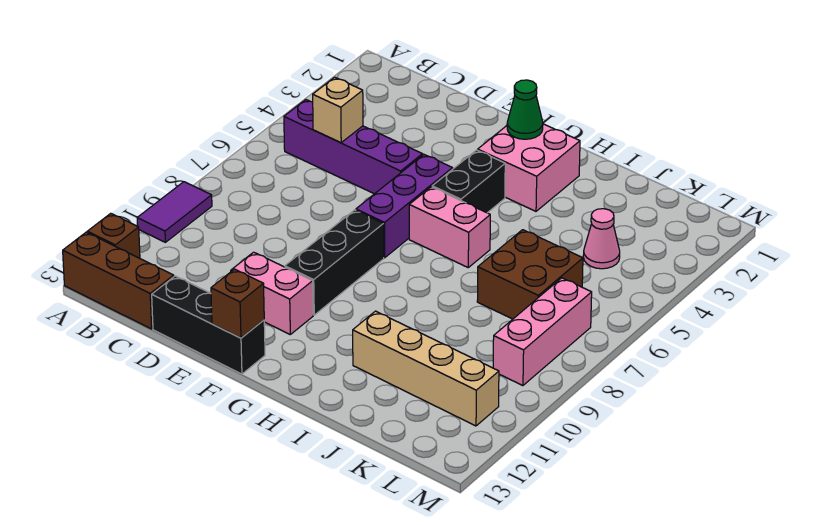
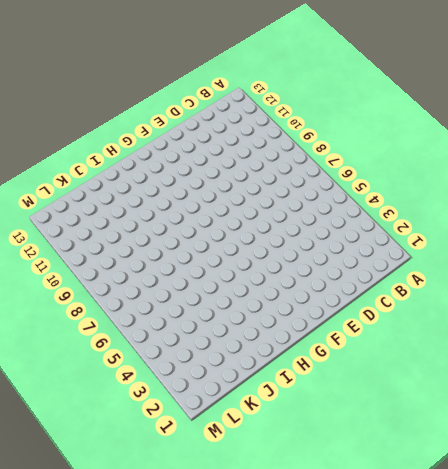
none -> purple 1x2 tile [137,182,212,242]
none -> brown 1x1 brick [87,213,140,258]
none -> brown 1x3 brick [63,232,174,329]

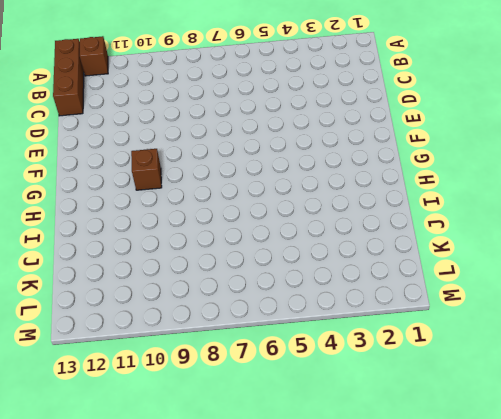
brown 1x1 brick [131,149,162,190] -> brown 1x1 brick moved to [211,269,264,338]
none -> purple 1x2 tile [137,182,212,242]
none -> purple 1x4 brick [284,100,423,194]
none -> black 1x3 brick [152,276,265,374]

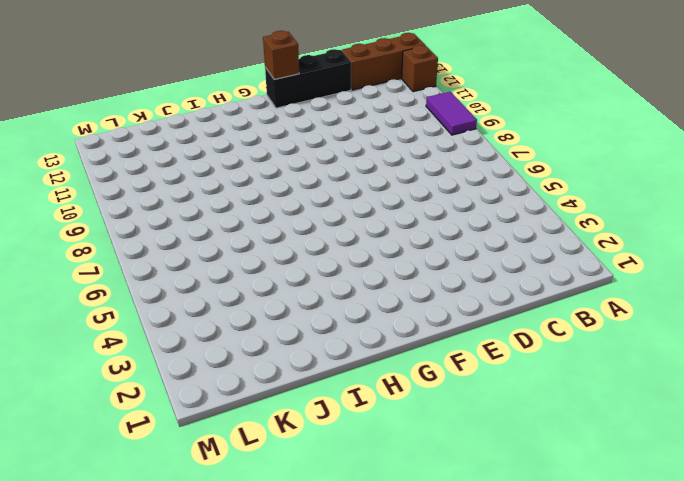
none -> purple 1x4 brick [284,100,423,194]
none -> pink 1x2 brick [231,252,313,334]
none -> purple 1x3 brick [356,155,453,258]

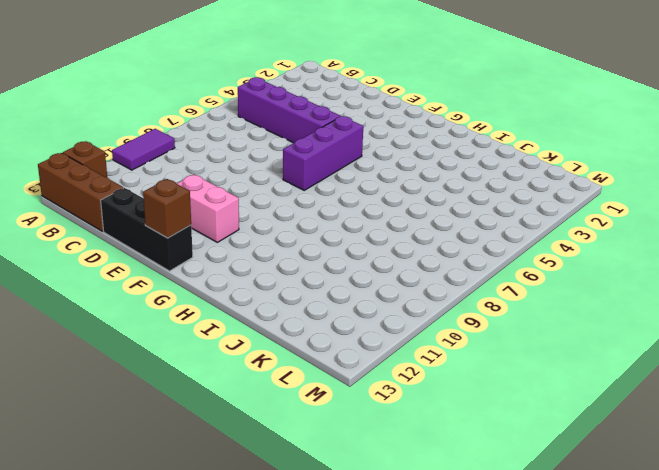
none -> black 1x3 brick [285,210,384,315]
none -> pink 2x2 brick [478,124,580,211]
none -> black 1x2 brick [432,150,505,213]

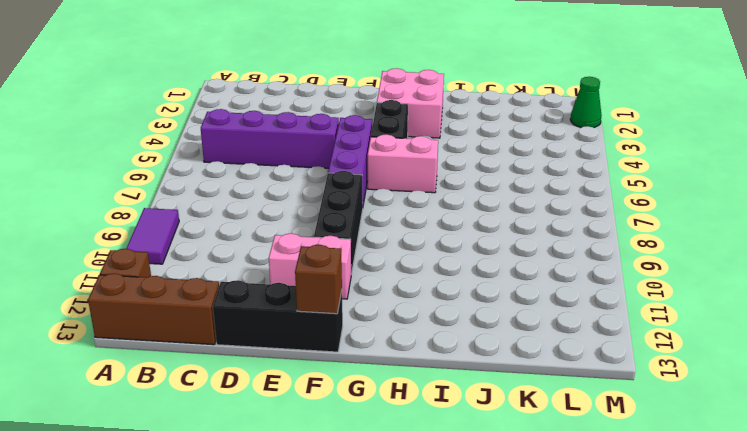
green 1x1 cone [570,77,602,128] -> green 1x1 cone moved to [507,80,543,139]
none -> tan 1x4 brick [353,311,499,426]
none -> brown 2x2 brick [477,230,583,319]
none -> pink 1x1 cone [583,209,620,269]

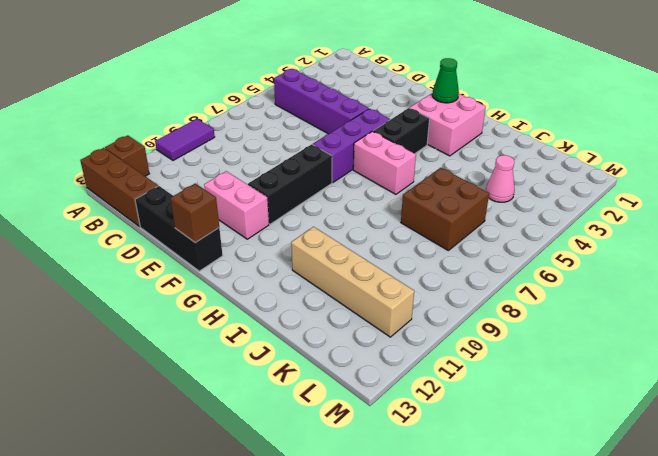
none -> pink 1x3 brick [493,278,592,386]
none -> tan 1x1 brick [313,77,363,143]

